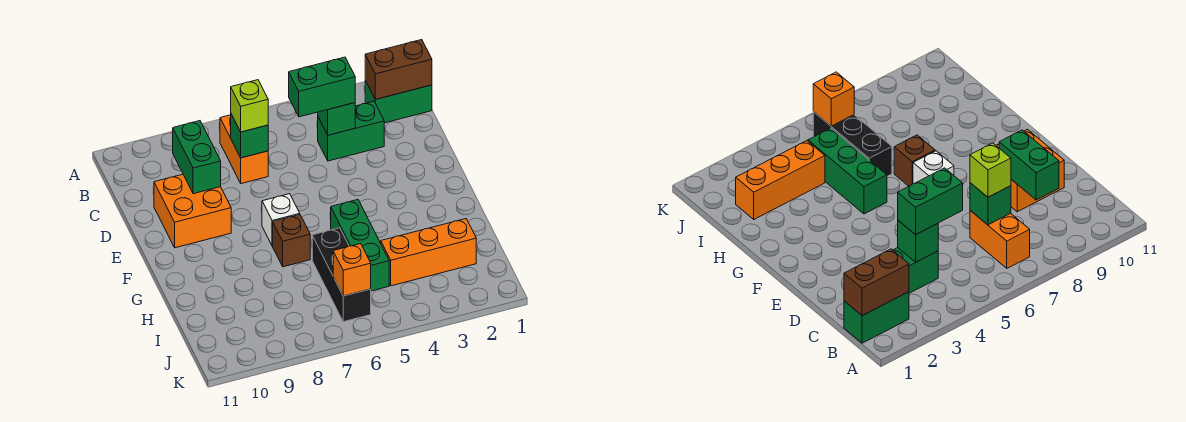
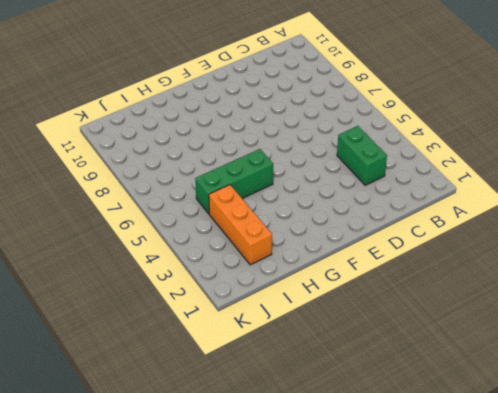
none -> green 1x2 brick [365,81,432,123]
none -> orange 1x2 brick [220,115,268,184]
none -> orange 2x2 brick [154,174,231,248]

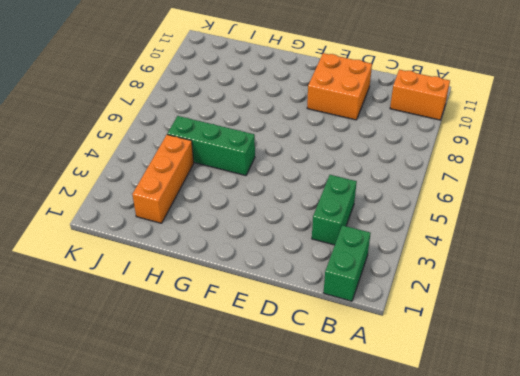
orange 1x2 brick [390,70,450,120] -> orange 1x2 brick moved to [220,115,268,184]
none -> white 1x1 brick [262,194,300,246]
none -> brown 1x1 brick [273,215,310,267]
none -> black 1x3 brick [312,228,371,322]

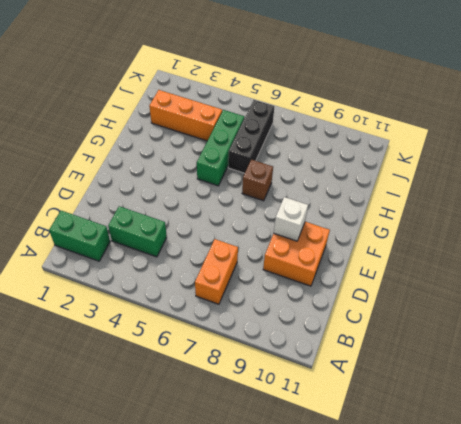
white 1x1 brick [274,197,308,241] -> white 1x1 brick moved to [262,194,300,246]
none -> brown 1x2 brick [365,40,432,99]
none -> green 1x1 brick [318,103,355,135]
none -> green 1x1 brick [231,114,268,158]

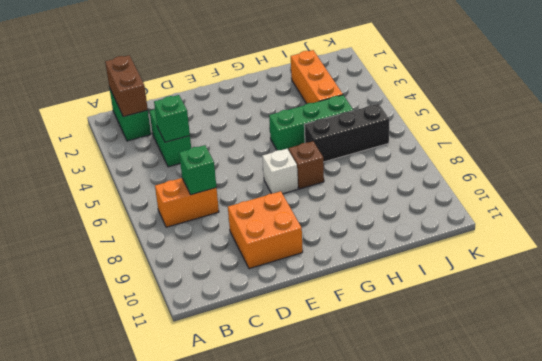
none -> green 1x2 brick [173,121,221,194]
none -> orange 1x1 brick [333,244,371,296]
none -> green 1x2 brick [289,57,355,117]

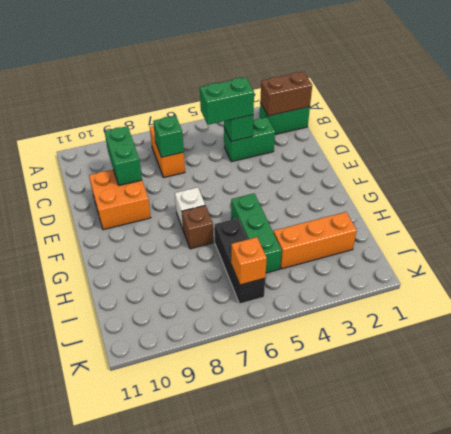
none -> lime 1x1 brick [231,80,268,132]

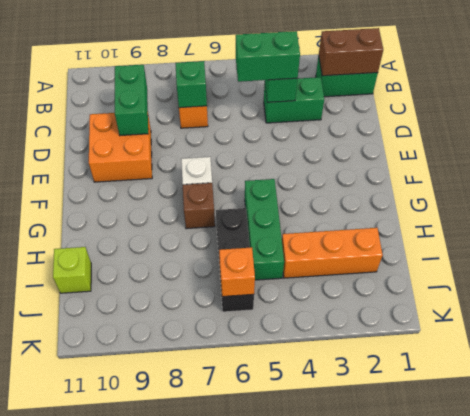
lime 1x1 brick [53,247,91,293] -> lime 1x1 brick moved to [231,80,268,132]

